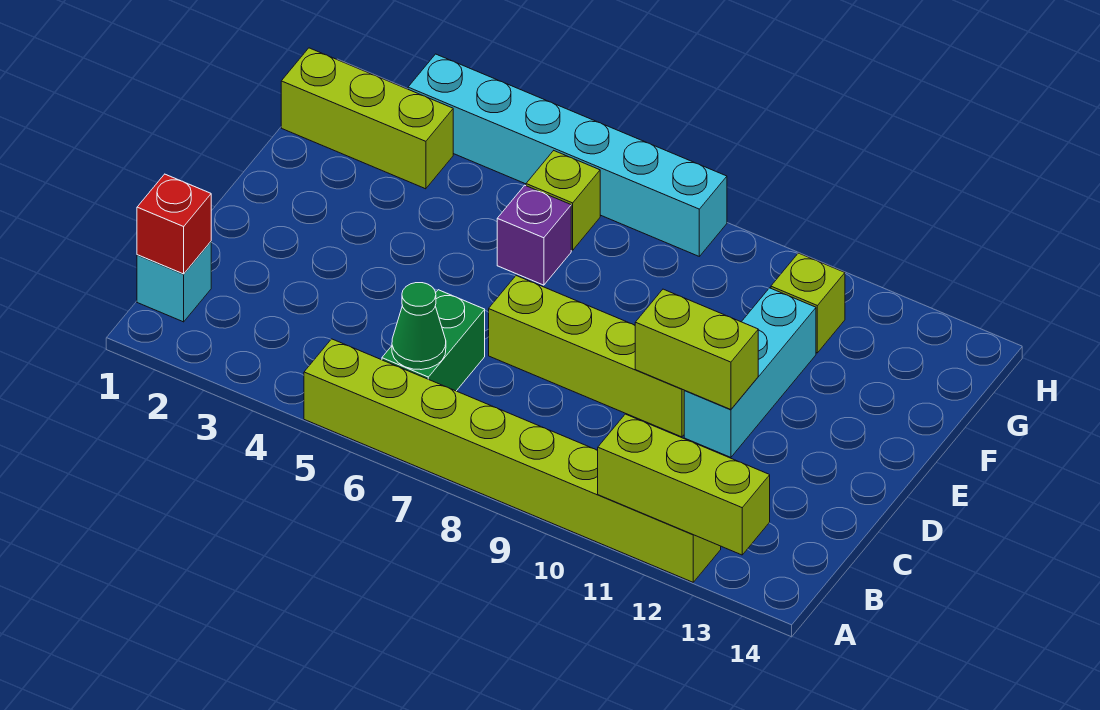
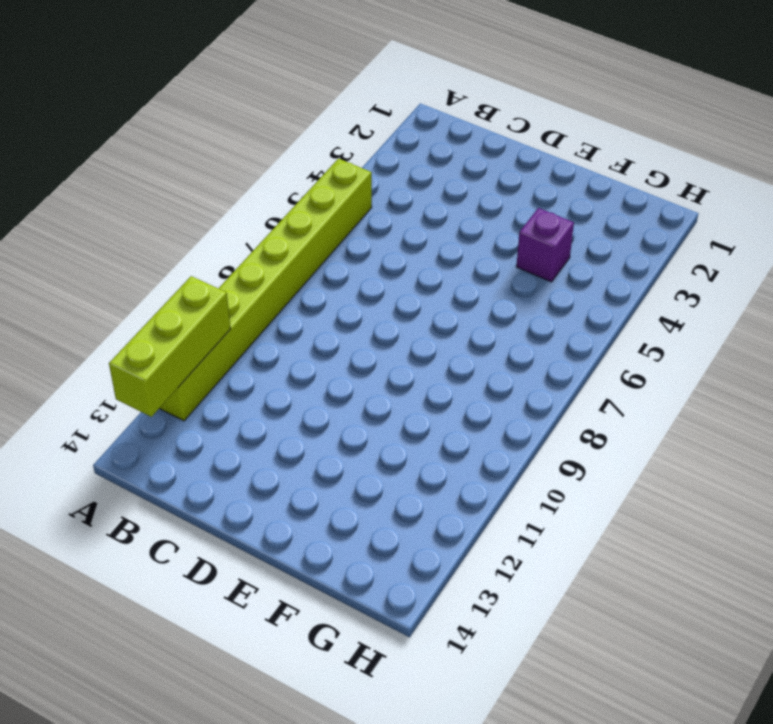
purple 1x1 brick [516,208,574,282] -> purple 1x1 brick moved to [497,186,571,285]
none -> cyan 1x1 brick [137,242,211,322]
none -> green 1x2 brick [382,290,485,391]
none -> lime 1x4 brick [489,276,684,437]

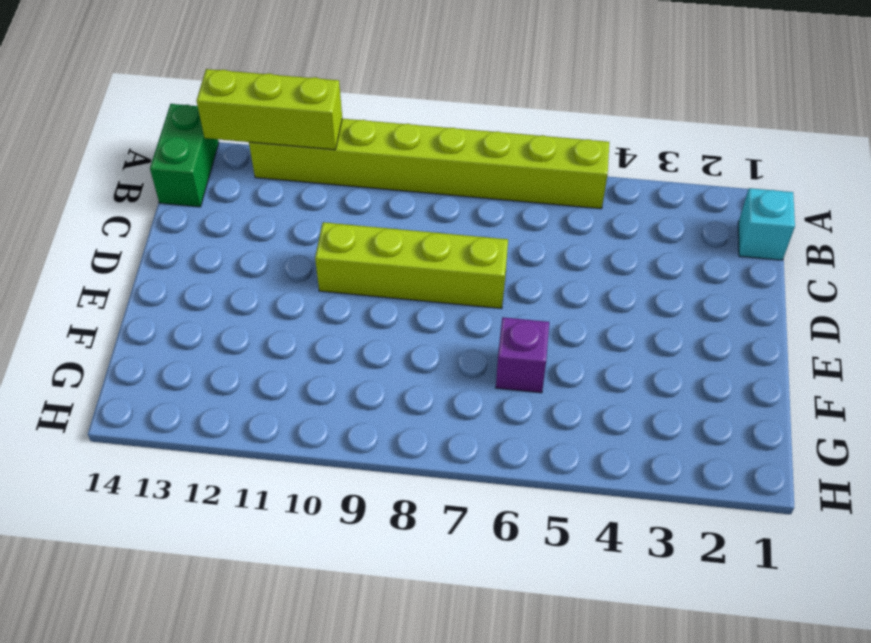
green 1x2 brick [150,104,219,207] -> green 1x2 brick moved to [382,290,485,391]
none -> cyan 1x3 brick [684,288,816,457]
none -> lime 1x3 brick [281,48,453,189]
none -> lime 1x1 brick [526,151,600,250]

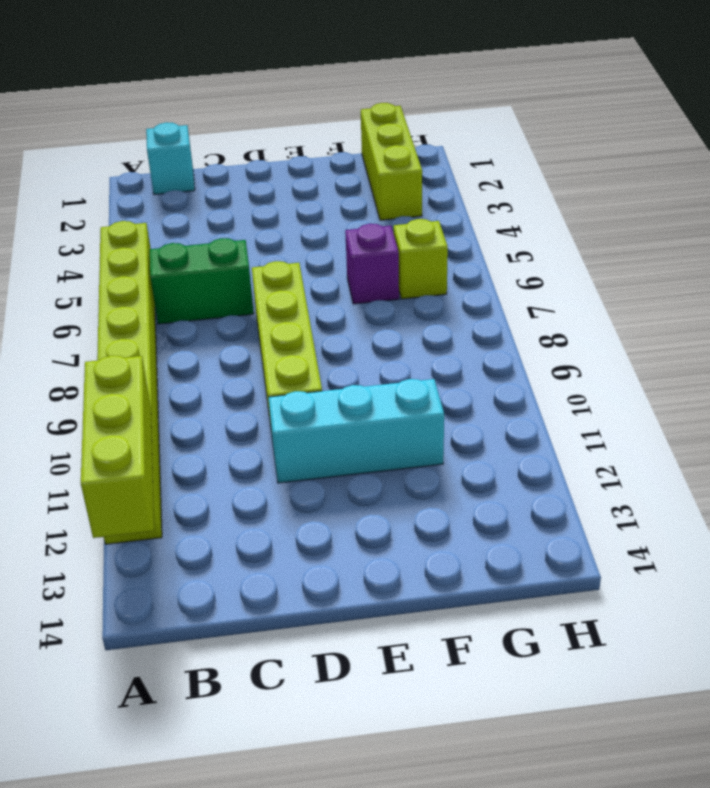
none -> lime 1x1 brick [771,253,845,353]
none -> cyan 1x6 brick [408,54,727,256]
none -> red 1x1 brick [137,174,211,274]

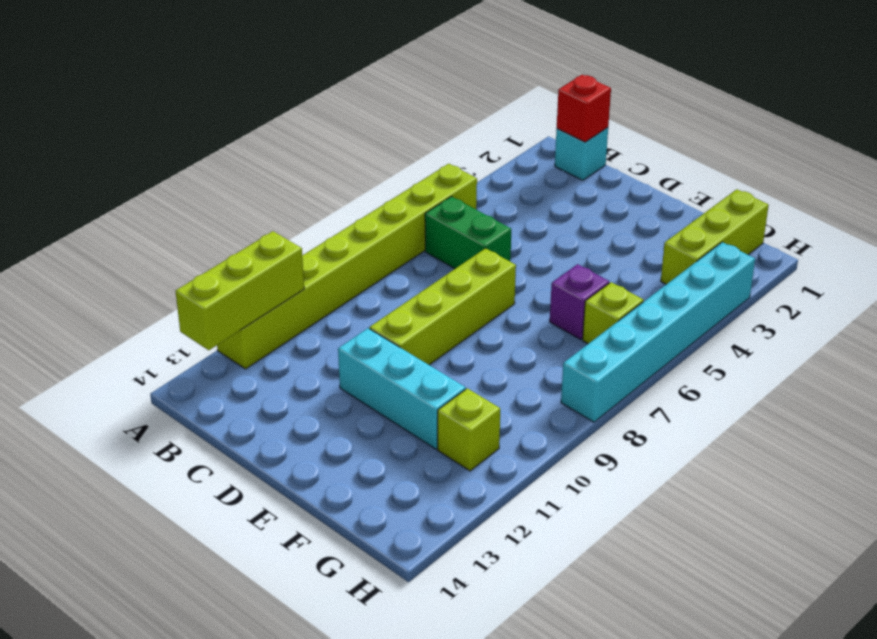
none -> green 1x1 cone [392,283,446,370]
none -> lime 1x2 brick [635,289,758,410]

